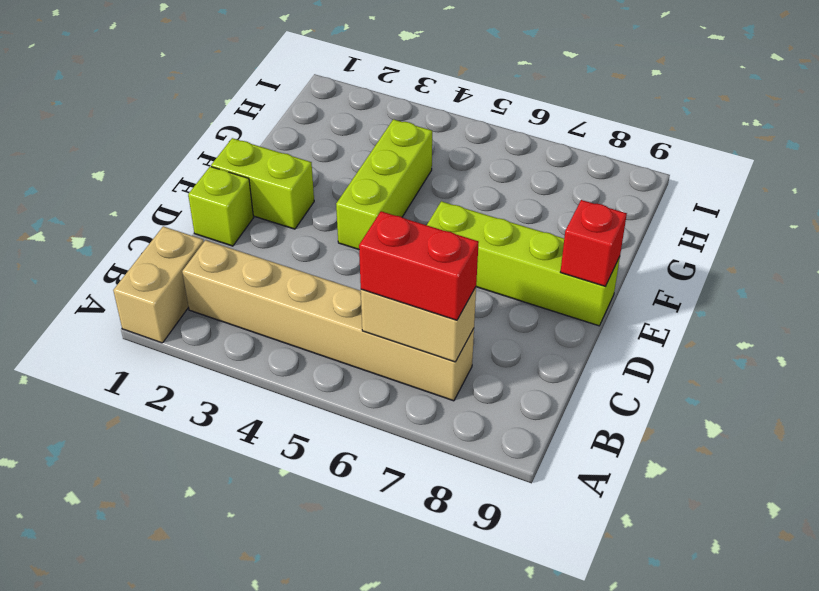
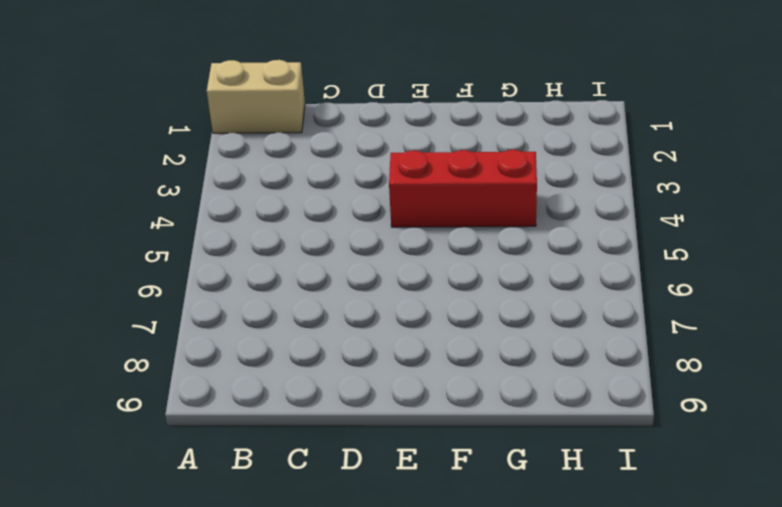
red 1x3 brick [389,150,537,227] -> lime 1x3 brick [336,119,432,249]
none -> tan 1x6 brick [182,240,474,401]
none -> lime 1x1 brick [188,166,253,246]

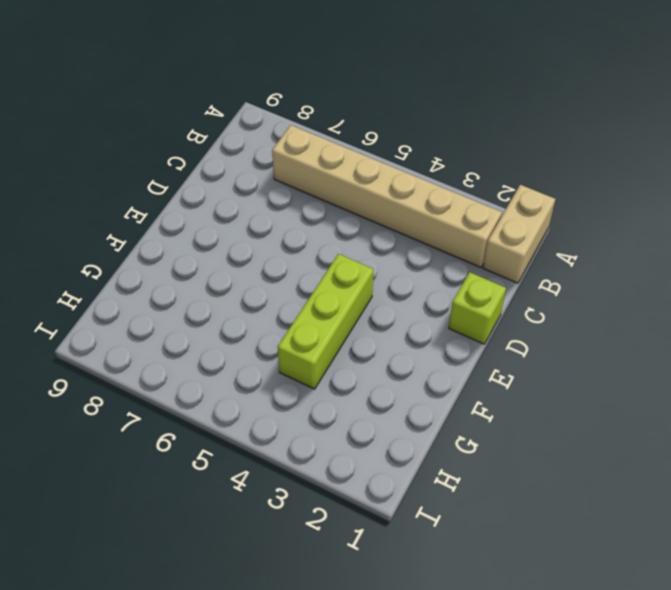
none -> lime 1x2 brick [211,138,314,229]
none -> lime 1x4 brick [427,201,620,326]

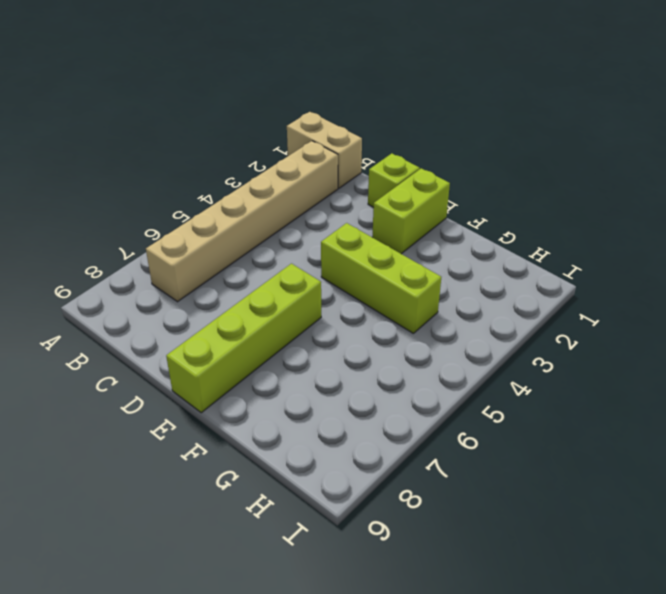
none -> tan 1x2 brick [361,287,476,362]
none -> red 1x1 brick [561,200,627,287]

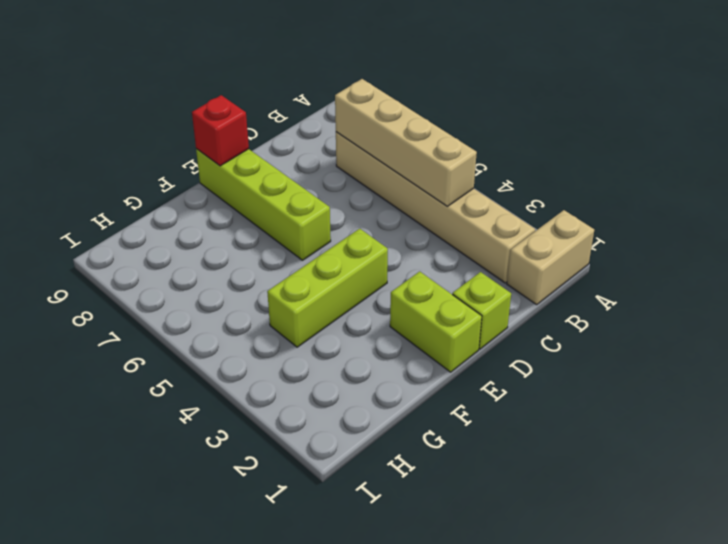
tan 1x4 brick [335,79,477,206] -> tan 1x2 brick [361,287,476,362]
none -> red 1x2 brick [359,211,479,320]

